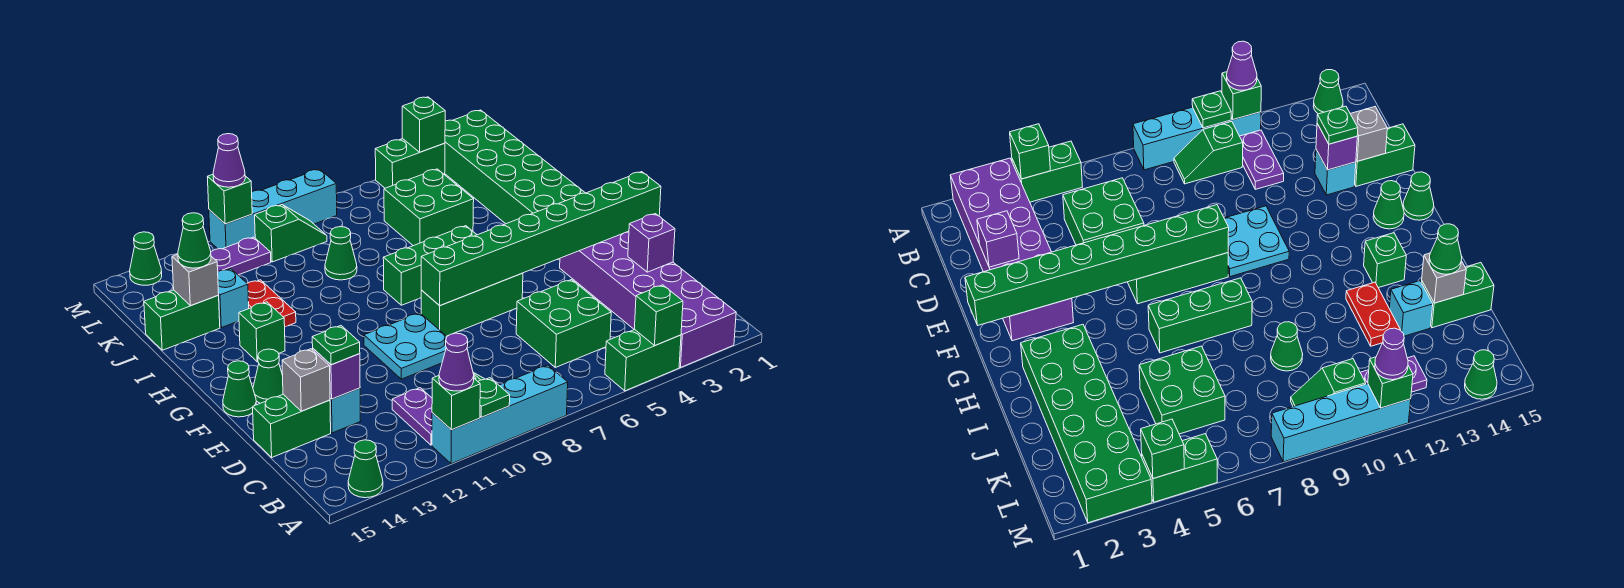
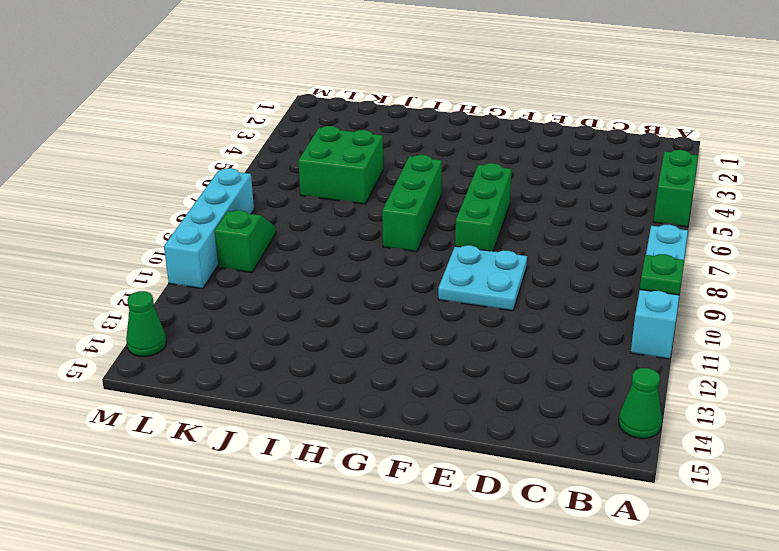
none -> purple 2x6 brick [560,231,736,367]
none -> green 1x2 slope [1174,121,1243,184]
none -> purple 1x2 plate [392,388,432,445]
none -> green 2x2 brick [516,280,611,367]

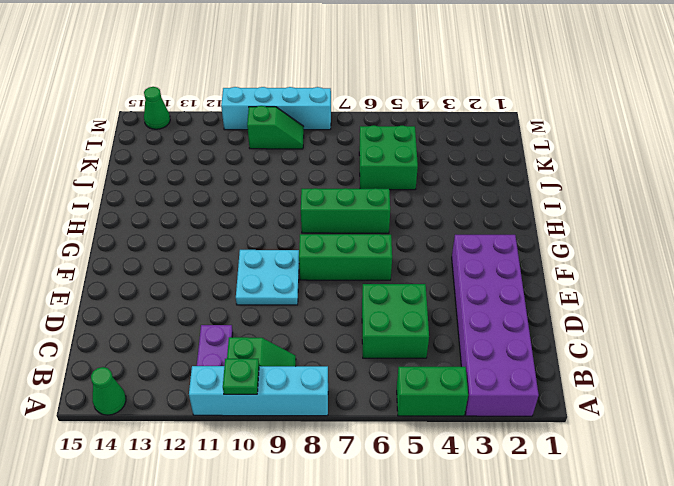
none -> cyan 1x1 brick [330,388,360,433]
none -> green 1x2 brick [253,394,331,457]
none -> green 1x1 cone [253,349,283,403]
none -> green 1x1 cone [223,361,256,417]

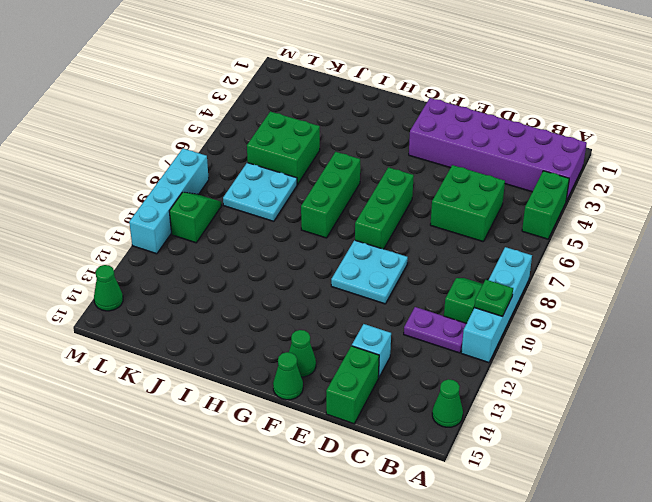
cyan 2x2 plate [223,163,297,221] -> none
none -> green 2x6 brick [445,110,585,224]
none -> green 1x1 brick [239,302,285,362]
none -> red 1x2 plate [247,280,296,327]
none -> green 1x1 cone [325,227,357,280]

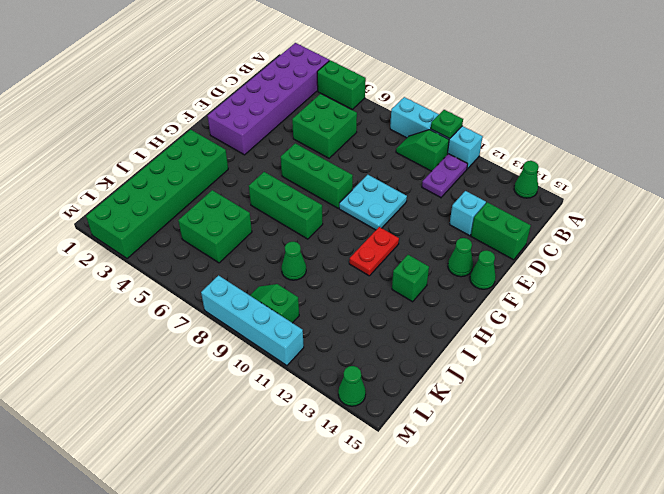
red 1x2 plate [349,227,399,276] -> red 1x2 plate moved to [247,280,296,327]
none -> cyan 1x1 brick [218,269,249,328]
none -> green 1x2 brick [144,290,220,350]
none -> purple 1x2 plate [211,237,271,275]
none -> green 1x2 brick [375,139,445,188]

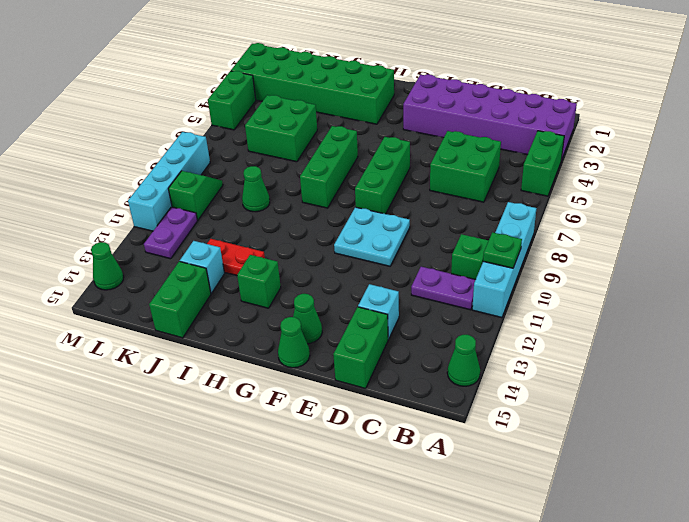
none -> green 1x1 brick [635,285,683,345]
none -> green 1x1 brick [432,376,480,430]
none -> purple 1x1 brick [628,214,675,272]
none -> purple 1x1 brick [313,349,360,399]

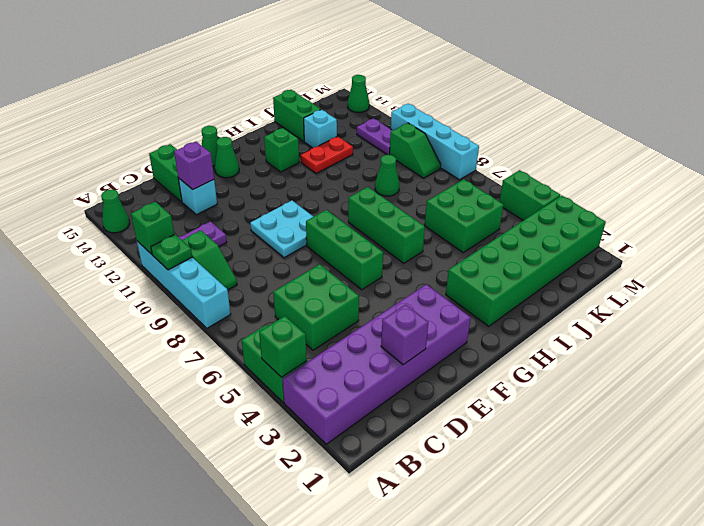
none -> grey 1x1 brick [282,349,330,411]
none -> green 1x8 brick [421,172,661,306]
none -> grey 1x1 brick [172,254,219,306]
none -> green 1x1 brick [402,97,445,152]

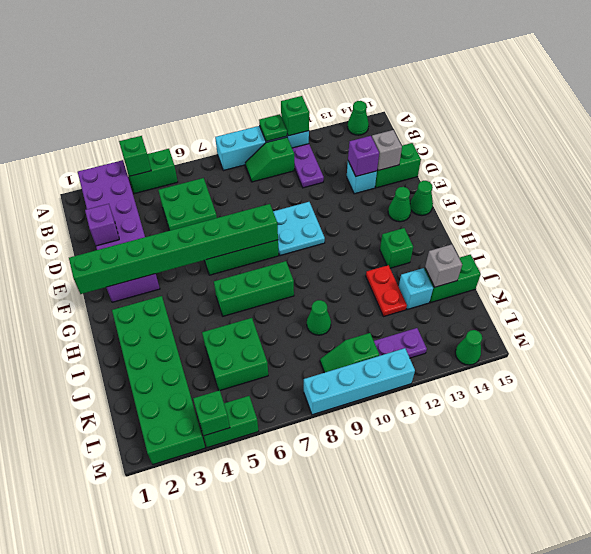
none -> green 1x1 brick [208,174,252,224]
none -> purple 1x1 cone [439,333,474,391]
none -> green 1x1 plate [312,326,360,365]
none -> green 1x1 cone [178,213,211,268]

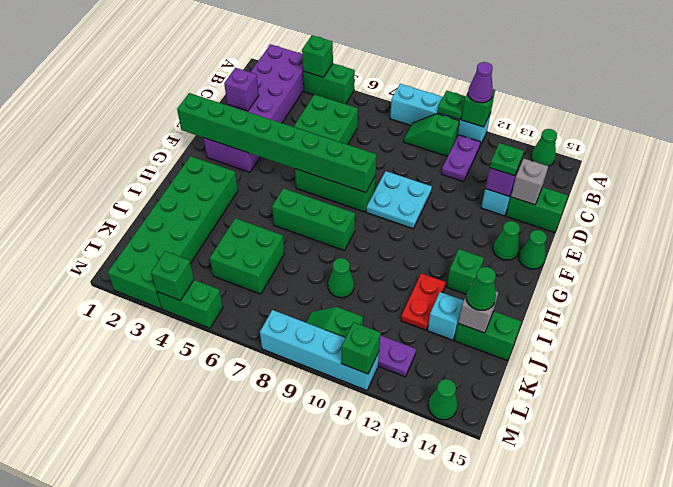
none -> purple 1x1 cone [213,134,245,187]

